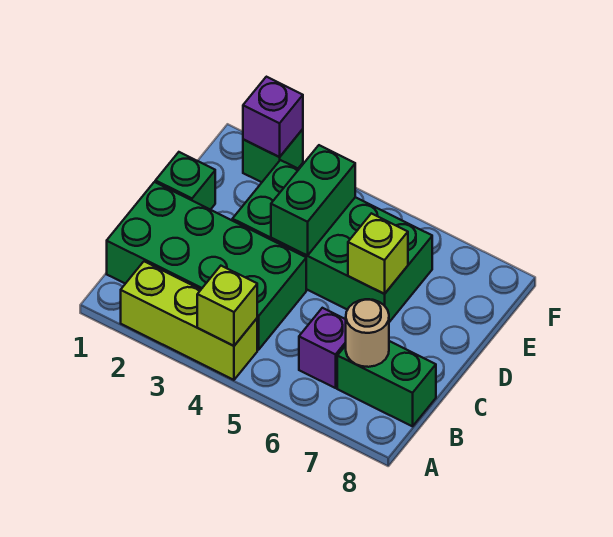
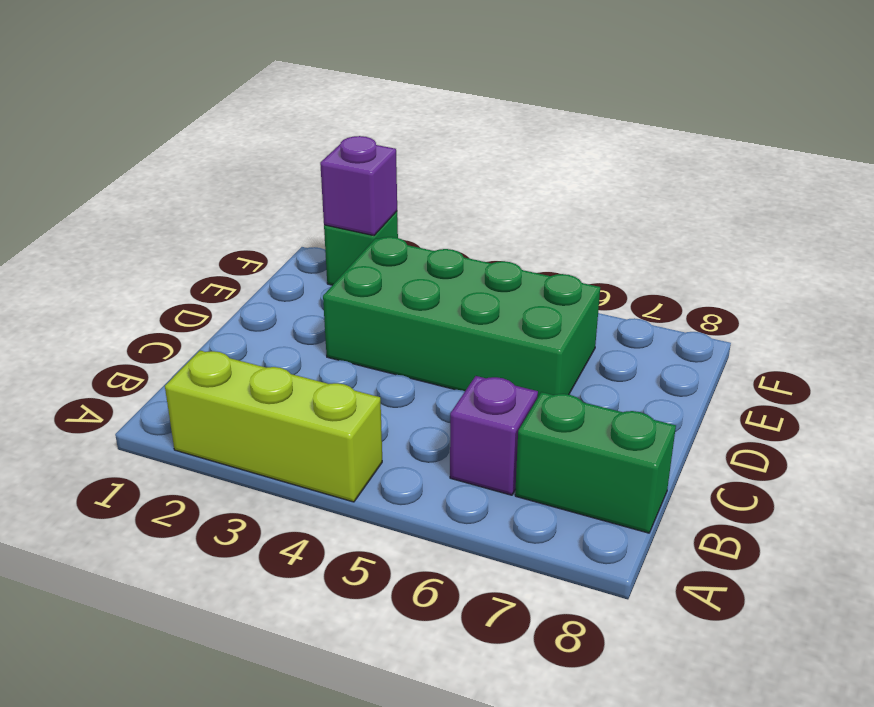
none -> green 2x4 brick [107,182,306,350]
none -> green 1x1 brick [155,152,215,210]
none -> lime 1x1 brick [197,266,257,346]

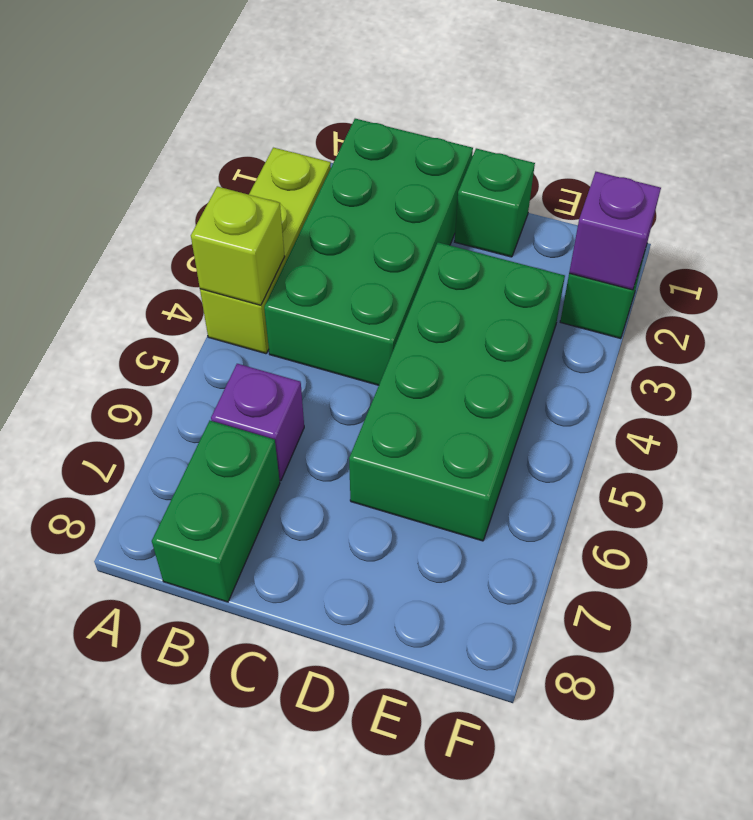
none -> tan 1x1 round brick [346,299,389,367]
none -> green 1x2 brick [271,145,355,255]
none -> lime 1x1 brick [348,213,408,294]

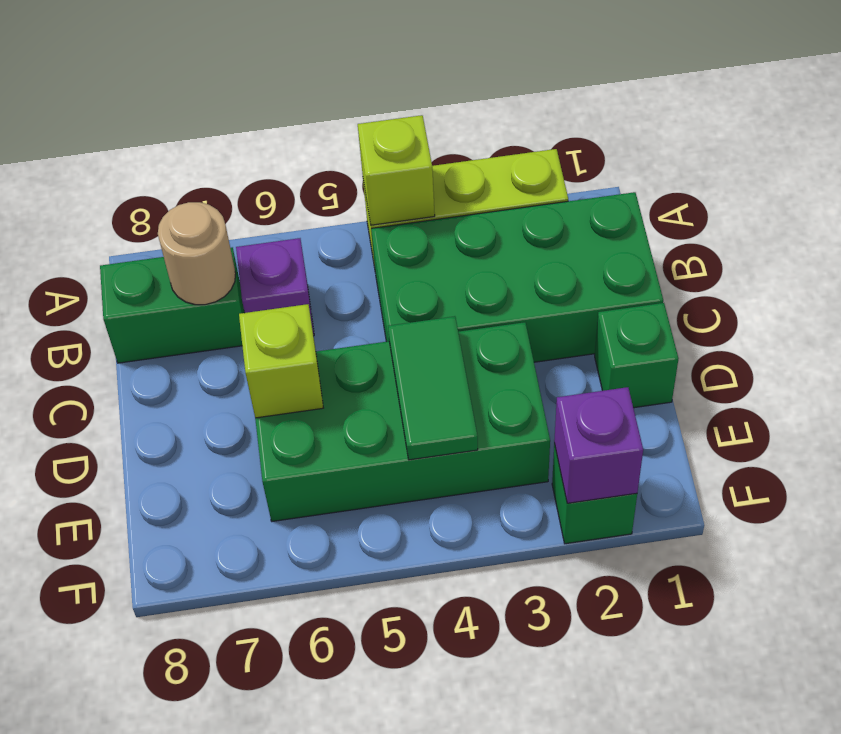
green 1x2 tile [388,316,478,460] -> green 1x2 brick [271,145,355,255]

